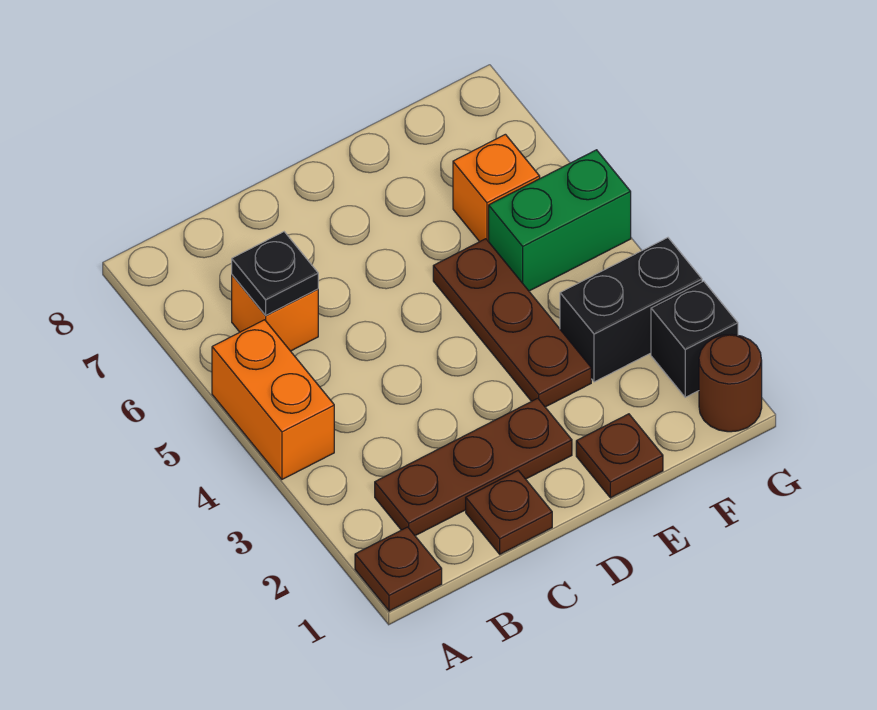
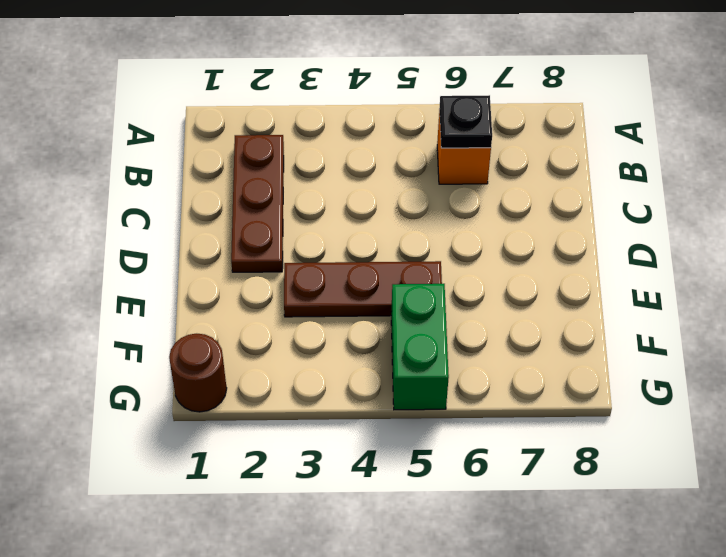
none -> brown 1x1 plate [355,527,442,611]
none -> orange 1x2 brick [212,320,334,479]
none -> brown 1x1 plate [466,471,552,554]

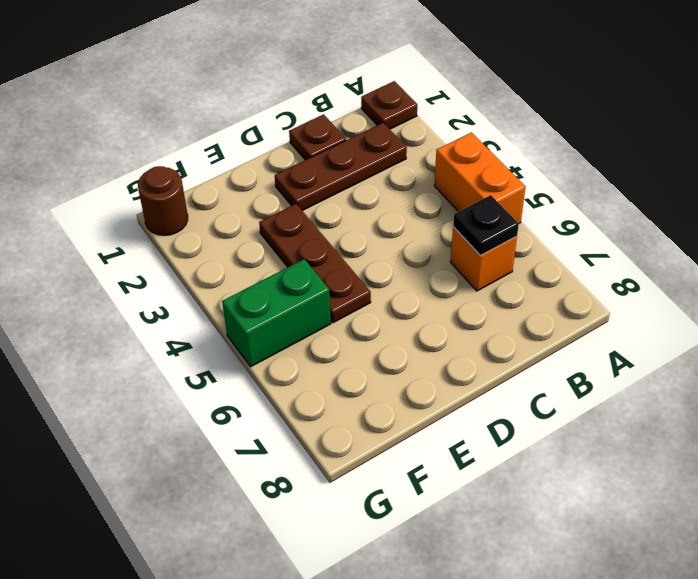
none -> brown 1x1 plate [576,414,663,498]
none -> black 1x2 brick [560,238,702,382]
none -> orange 1x1 brick [453,134,540,242]

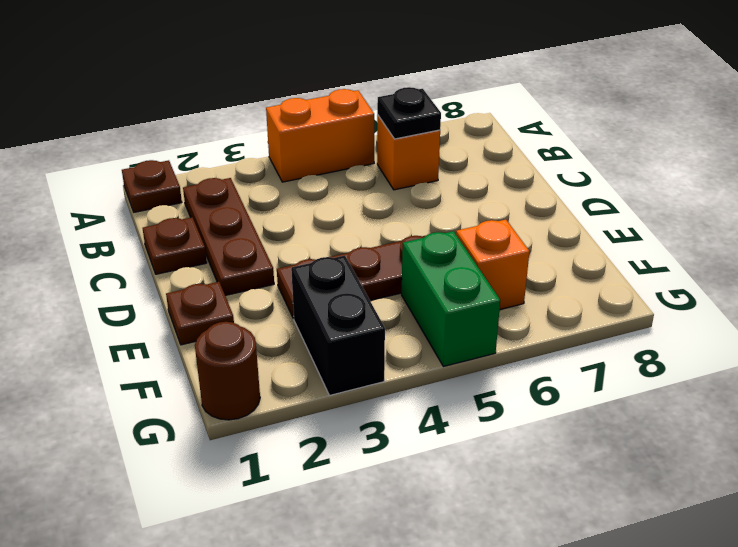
none -> black 1x1 brick [651,281,738,397]

